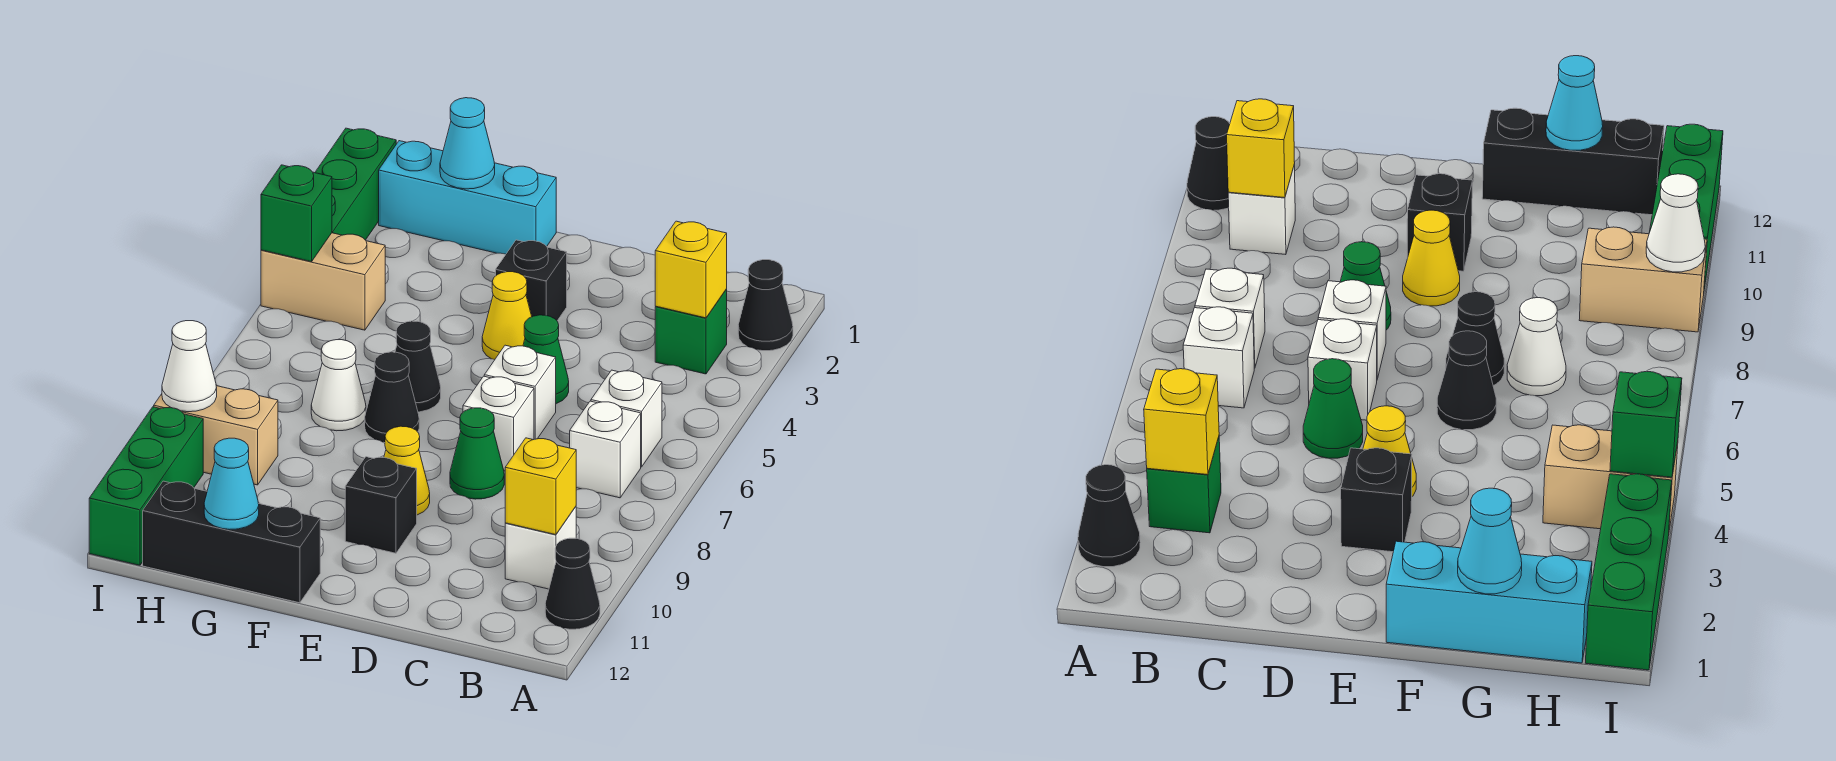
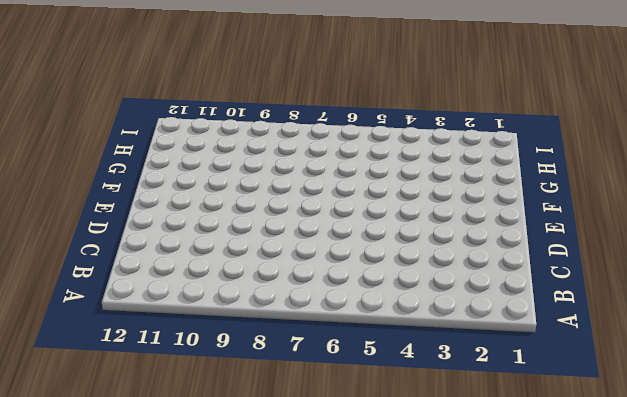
none -> black 1x1 cone [738,260,793,351]
none -> black 1x1 cone [545,538,600,629]
none -> green 1x1 brick [655,289,727,374]

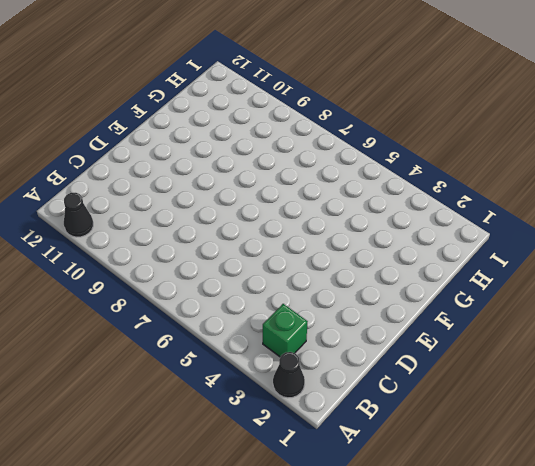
none -> white 1x1 brick [591,370,662,467]
none -> white 1x1 brick [570,401,641,498]
none -> white 1x1 brick [505,507,576,589]

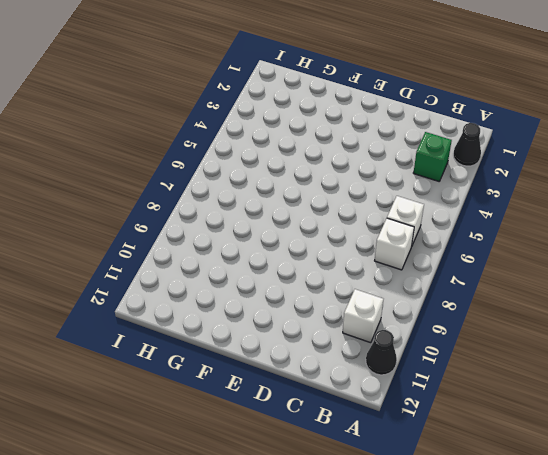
none -> green 1x1 cone [523,315,569,404]
none -> white 1x1 brick [484,345,556,439]
none -> white 1x1 brick [463,376,534,471]

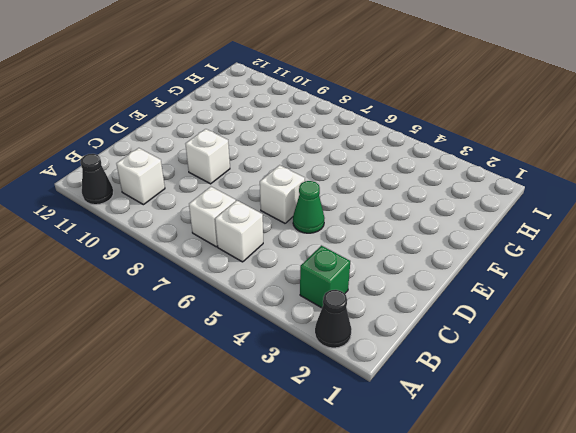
white 1x1 brick [186,129,230,184] -> white 1x1 brick moved to [463,376,534,471]
none -> green 1x1 cone [450,408,504,499]
none -> black 1x1 brick [496,240,567,321]
none -> yellow 1x1 cone [482,272,532,360]

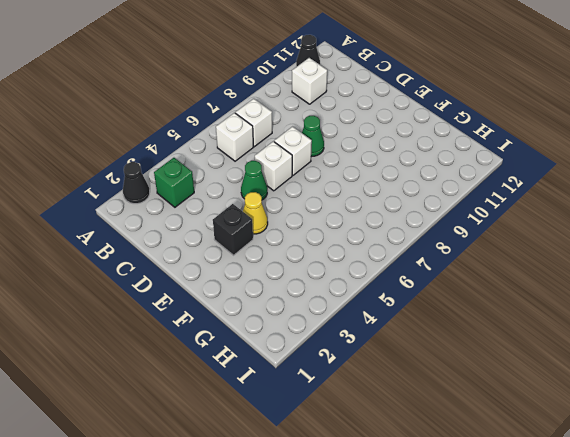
none -> yellow 1x1 cone [384,426,430,515]
none -> black 1x1 brick [345,457,417,553]
none -> cyan 1x3 brick [379,141,556,254]

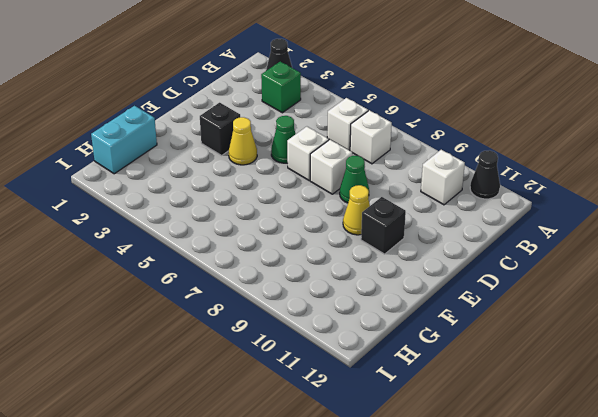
cyan 1x2 brick [91,106,157,174] -> cyan 1x3 brick [379,141,556,254]
none -> black 1x1 cone [395,321,441,412]
none -> black 1x1 cone [365,352,419,443]
none -> black 1x3 brick [143,481,320,603]

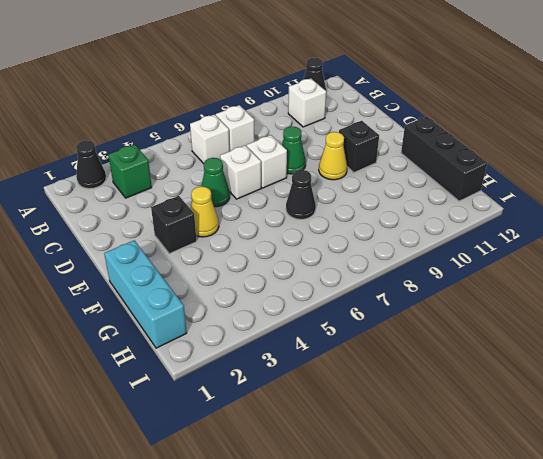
none -> black 1x1 cone [395,321,441,412]
none -> white 1x1 cone [311,340,366,431]
none -> tan 1x2 brick [261,233,385,330]

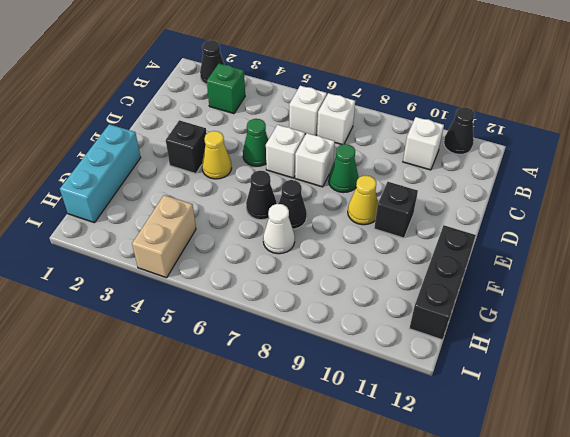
none -> tan 1x2 brick [154,386,278,485]
none -> green 1x3 brick [315,128,396,240]
none -> green 1x3 brick [89,407,203,565]

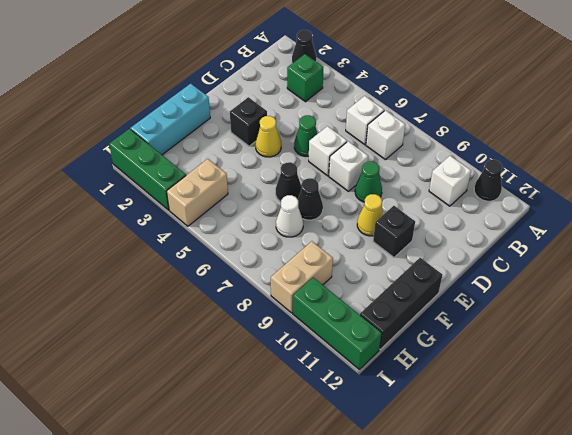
none -> yellow 1x1 brick [655,221,727,318]
none -> yellow 1x1 brick [505,438,576,535]
none -> cyan 1x1 cone [440,98,495,189]

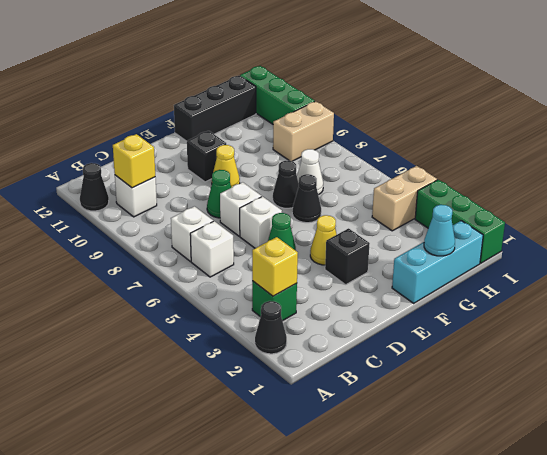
none -> cyan 1x1 cone [204,438,259,529]
none -> green 1x1 brick [261,165,332,262]
none -> white 1x1 cone [162,321,217,412]

